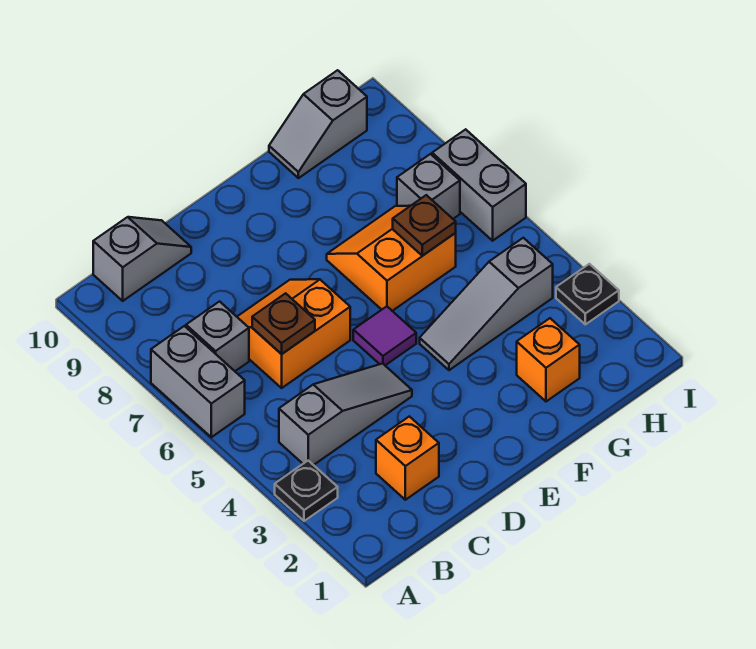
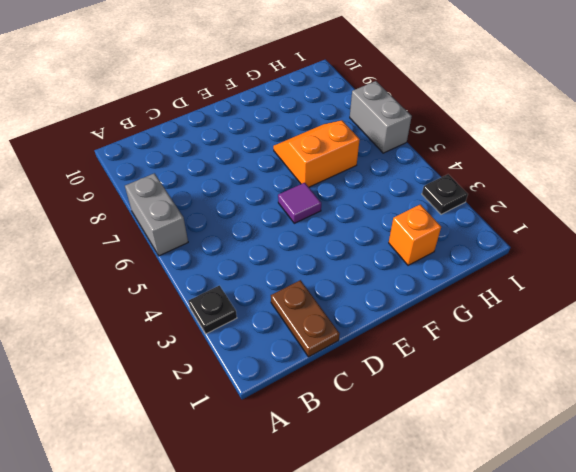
brown 1x2 plate [271,280,340,357] -> orange 1x1 brick [376,416,439,500]
none -> grey 1x3 slope [279,364,412,465]
none -> grey 1x1 brick [186,302,249,371]
none -> grey 1x2 slope [93,217,191,301]

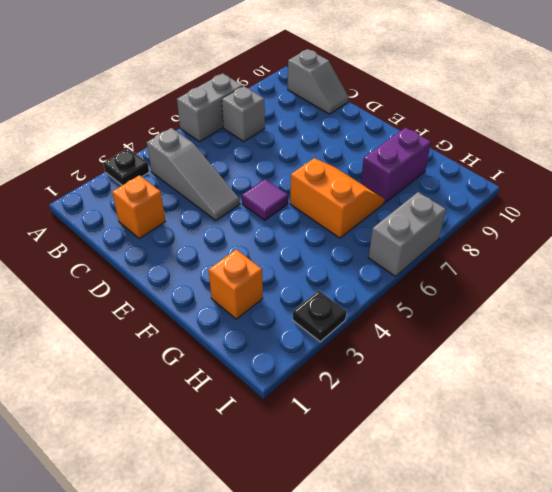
purple 1x2 brick [361,127,431,203] -> none
none -> orange 2x2 slope [237,279,350,388]
none -> grey 1x3 slope [420,238,553,370]
none -> grey 1x2 slope [269,70,367,178]

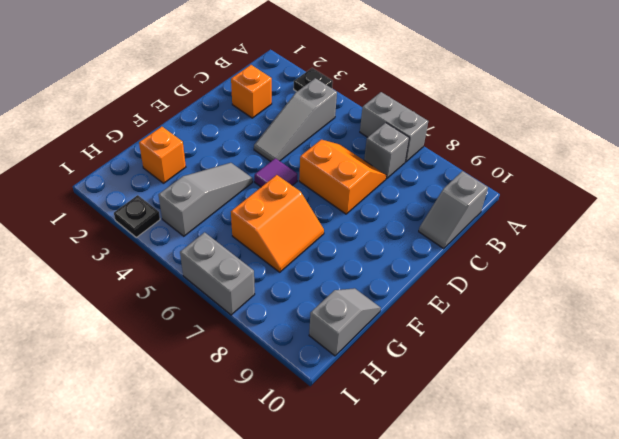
orange 2x2 slope [299,140,386,214] -> orange 2x2 slope turned to [237,279,350,388]
none -> grey 1x1 brick [397,154,460,219]
none -> brown 1x1 plate [252,293,315,354]
none -> brown 1x1 plate [393,195,456,256]

